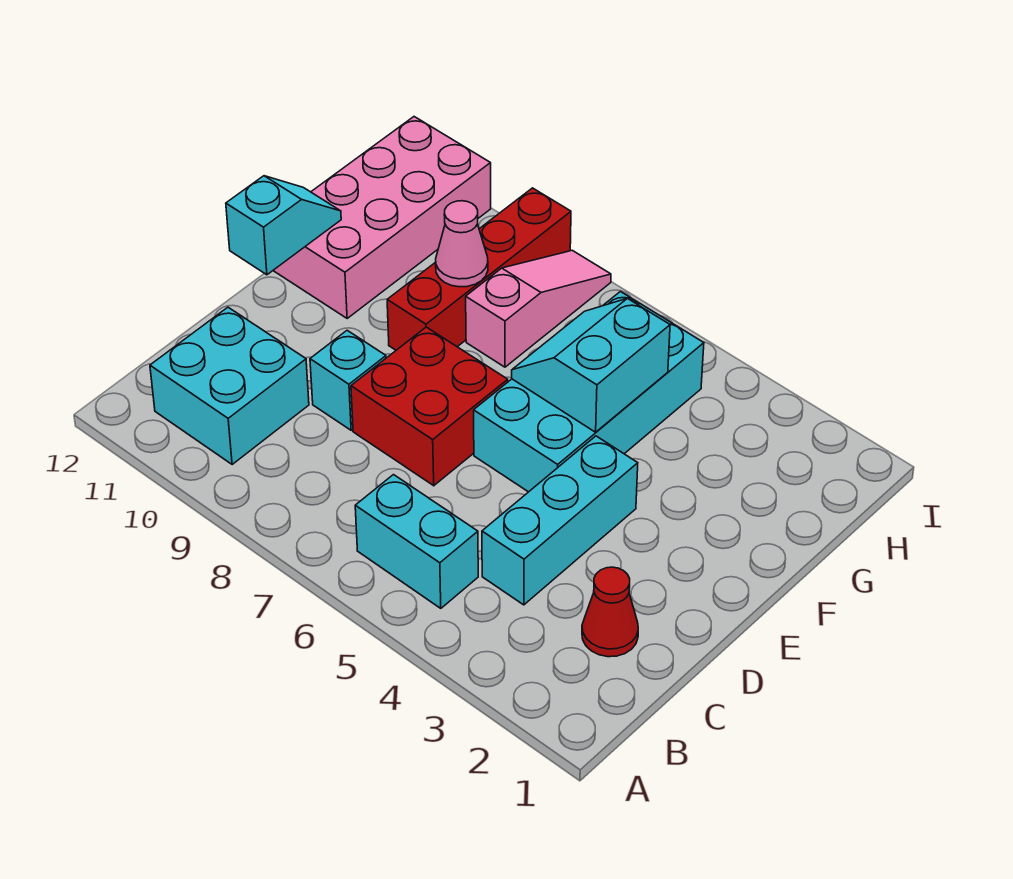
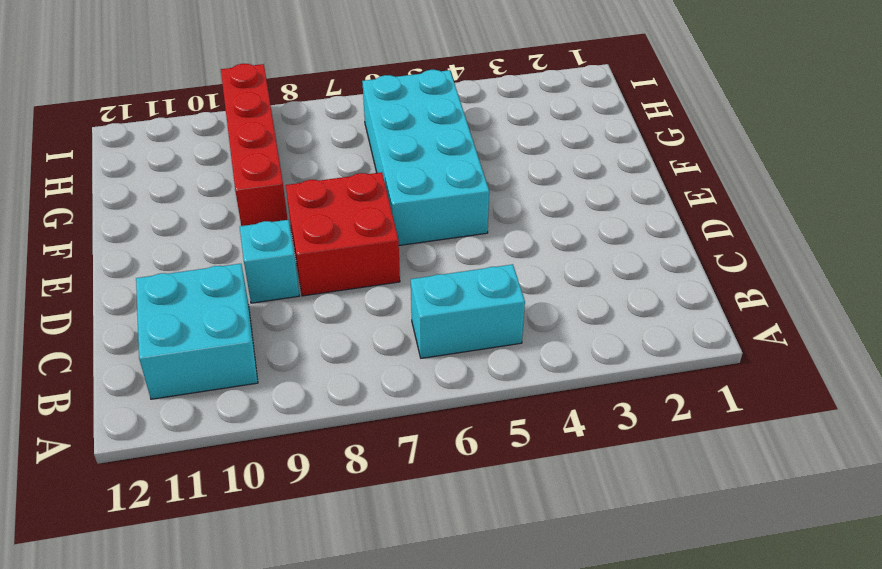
none -> red 1x1 cone [582,567,638,657]
none -> cyan 1x3 brick [482,436,638,605]
none -> pink 2x4 brick [273,117,491,318]

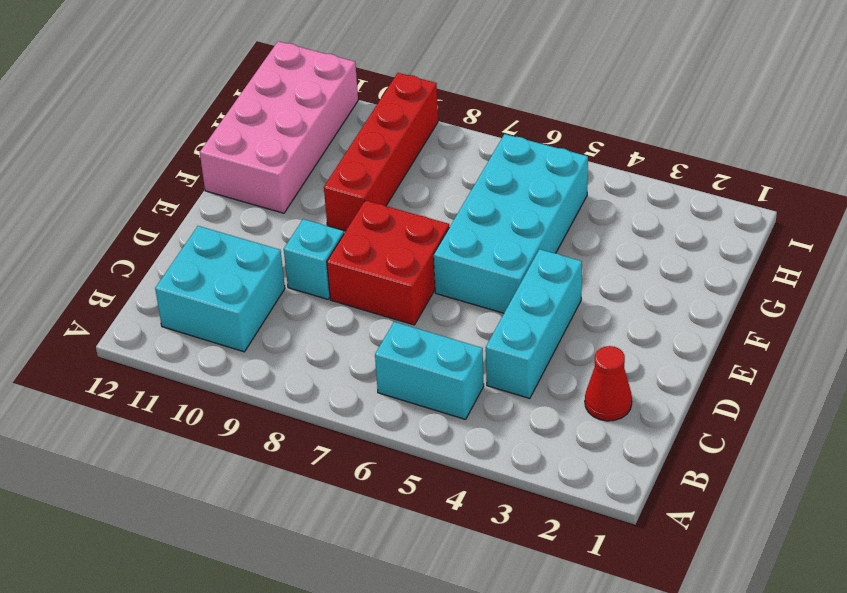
none -> pink 1x3 slope [466,250,611,367]
none -> cyan 1x2 slope [226,176,341,275]
none -> cyan 2x2 slope [512,298,670,432]

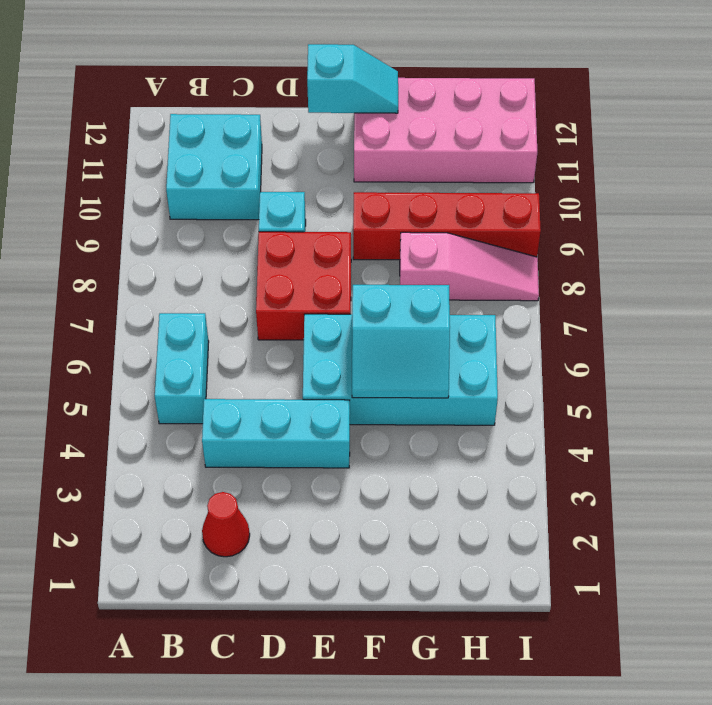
cyan 2x2 slope [352,285,450,398] -> cyan 2x2 slope turned to [512,298,670,432]
none -> pink 1x1 cone [436,201,488,287]

